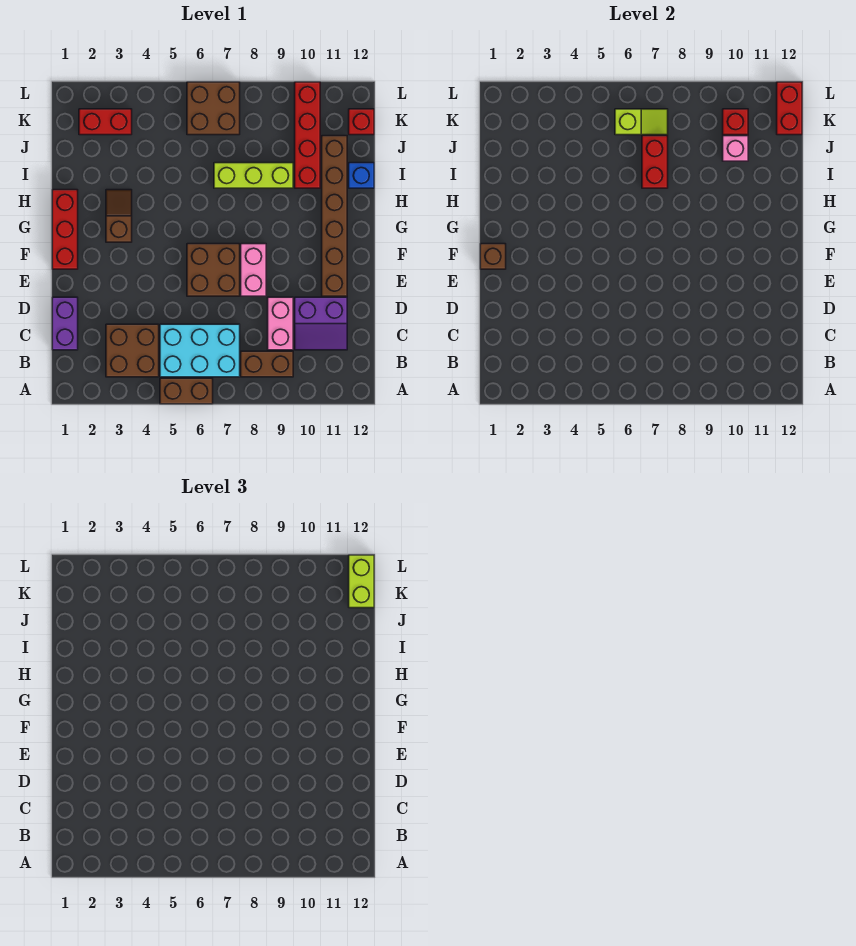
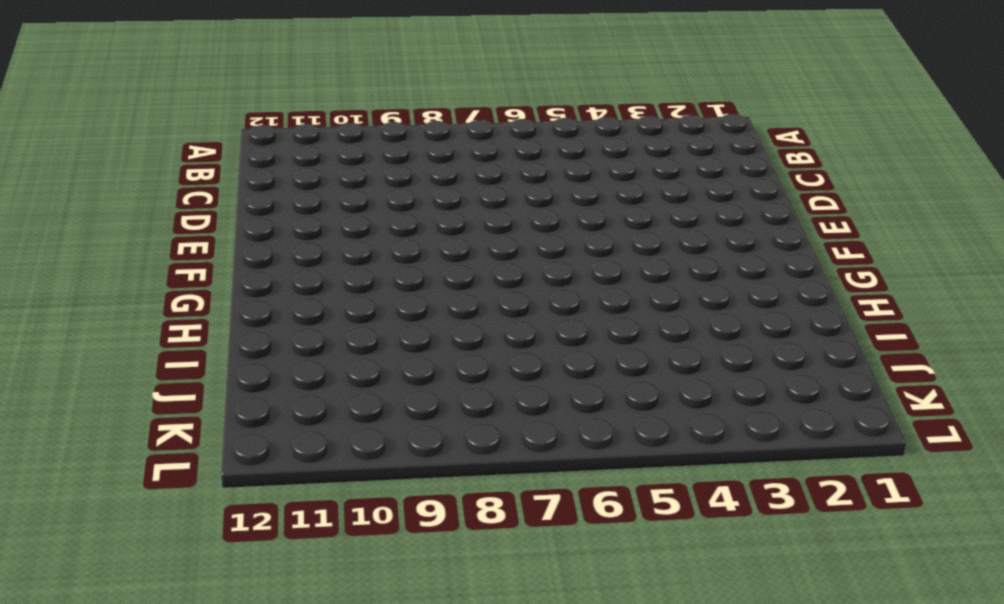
none -> brown 1x2 brick [160,378,213,404]
none -> brown 2x2 brick [106,324,159,377]
none -> cyan 2x3 brick [160,324,240,377]

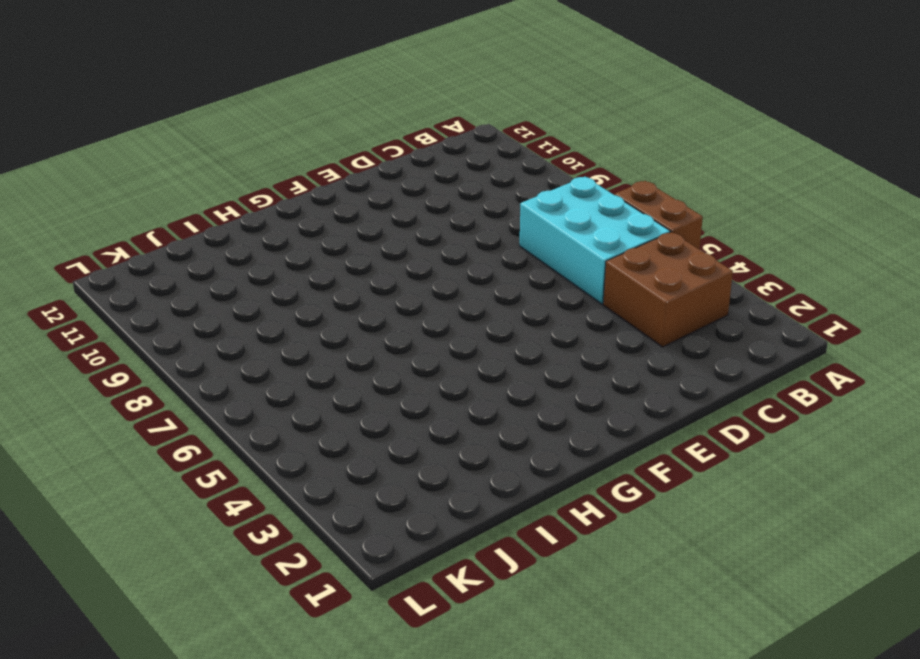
none -> brown 1x2 brick [241,351,293,377]
none -> purple 1x2 brick [52,297,78,350]
none -> pink 1x2 brick [268,297,293,350]

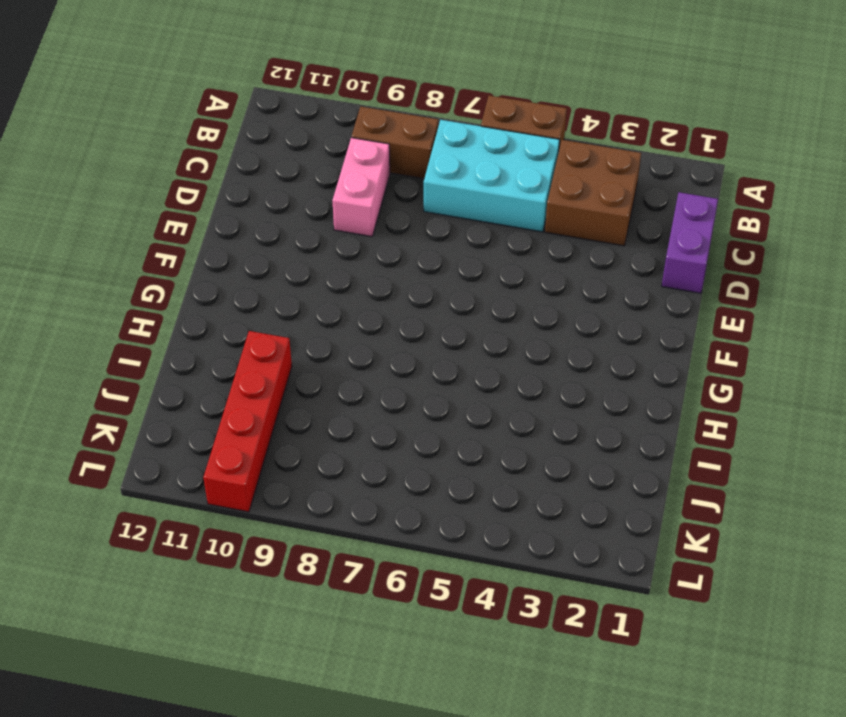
none -> purple 2x2 slope [295,297,347,350]
none -> brown 2x2 brick [187,244,240,296]
none -> pink 1x2 brick [241,244,266,296]

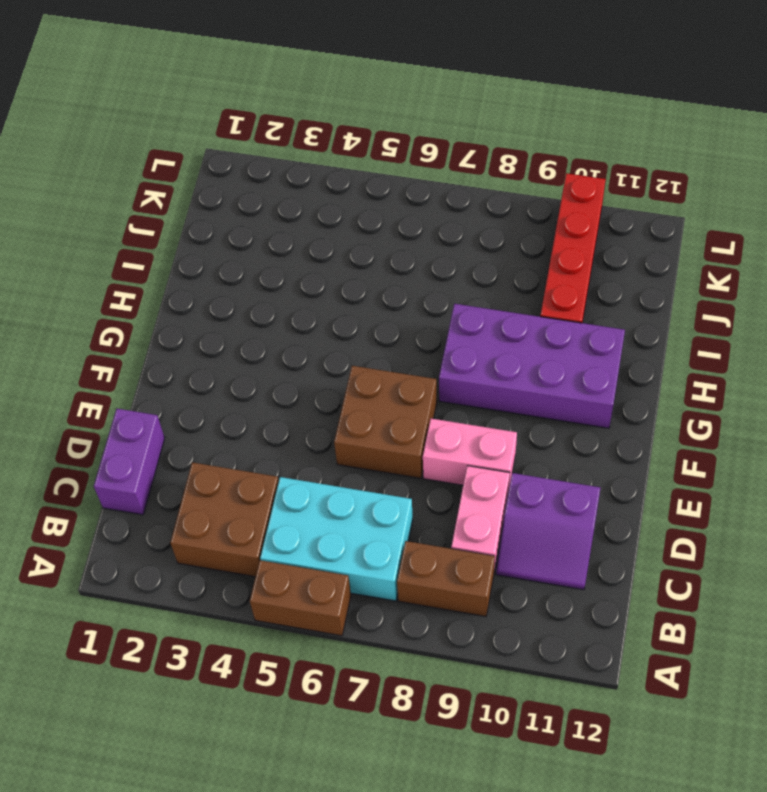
pink 1x2 brick [423,418,517,487] -> pink 1x2 brick turned to [241,244,266,296]
purple 2x4 brick [439,304,625,428] -> brown 1x6 brick [322,136,347,296]
none -> red 1x3 brick [52,190,78,269]
none -> brown 1x2 slope [106,190,132,242]
none -> lime 1x3 brick [214,163,293,188]

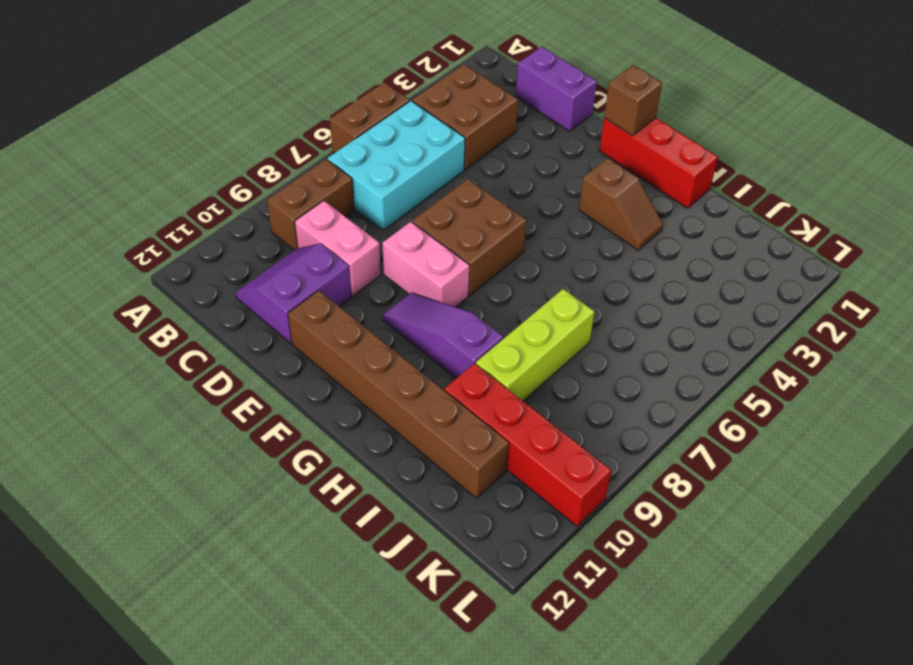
purple 1x3 slope [383,293,503,378] -> none
none -> blue 1x1 brick [349,163,374,188]
none -> red 1x2 brick [79,109,132,135]
none -> brown 2x2 brick [187,82,240,135]

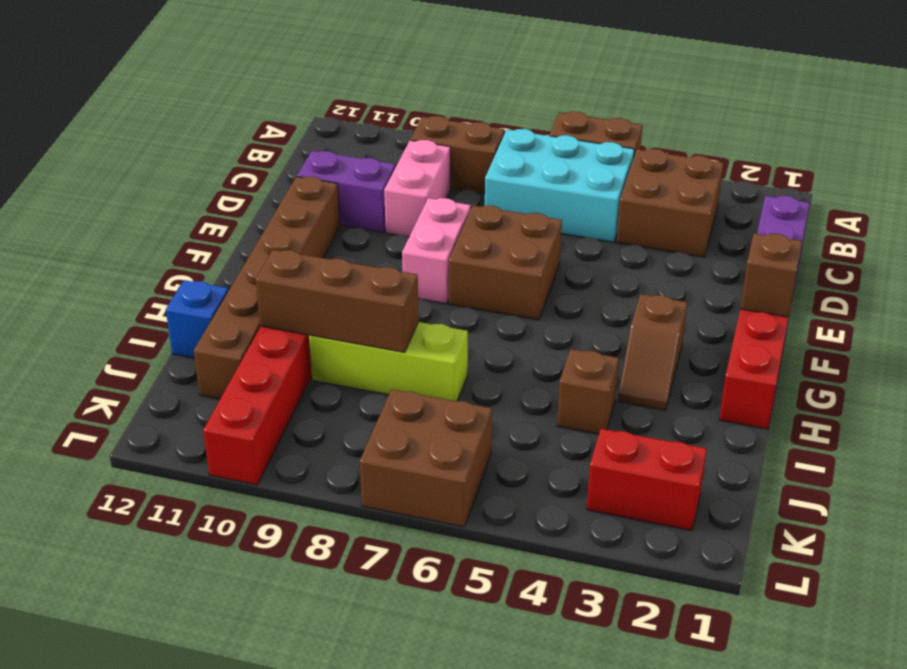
brown 1x1 brick [557,349,619,434] -> none
brown 1x3 brick [256,250,419,352] -> none
none -> red 1x1 brick [349,109,374,135]
none -> red 1x2 brick [642,136,668,188]
none -> pink 1x1 brick [723,136,748,161]

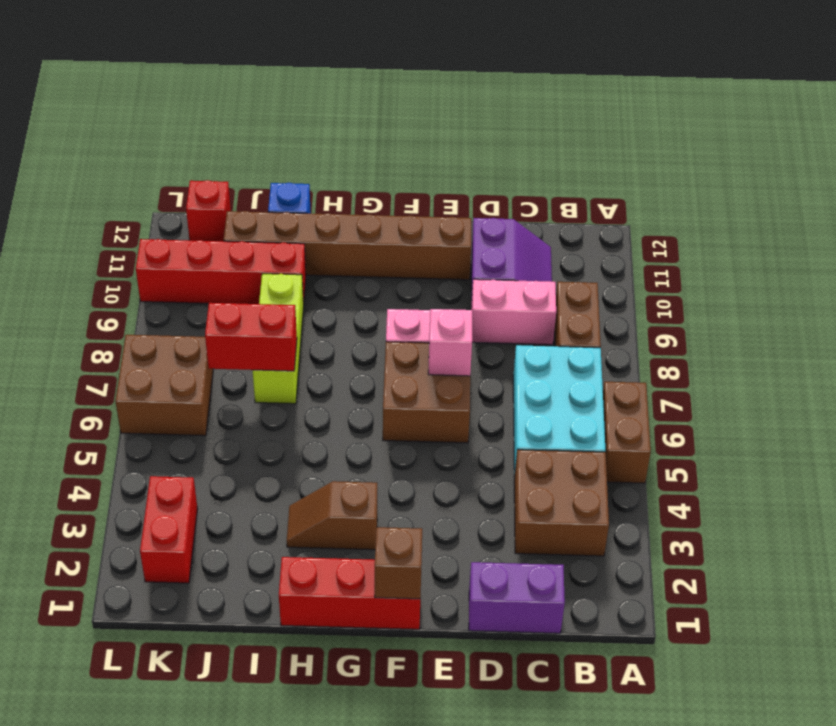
pink 1x1 brick [428,309,472,376] -> pink 1x1 brick moved to [723,136,748,161]
none -> lime 1x2 slope [615,109,668,135]
none -> red 1x1 brick [723,109,748,135]
none -> red 1x2 brick [777,82,802,135]

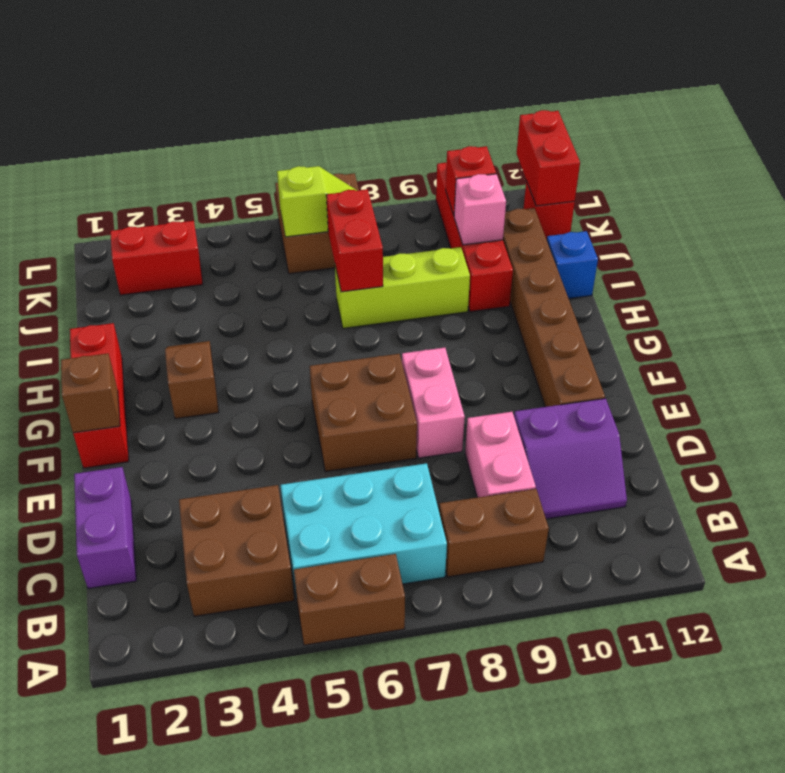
none -> lime 1x2 brick [349,555,374,608]

